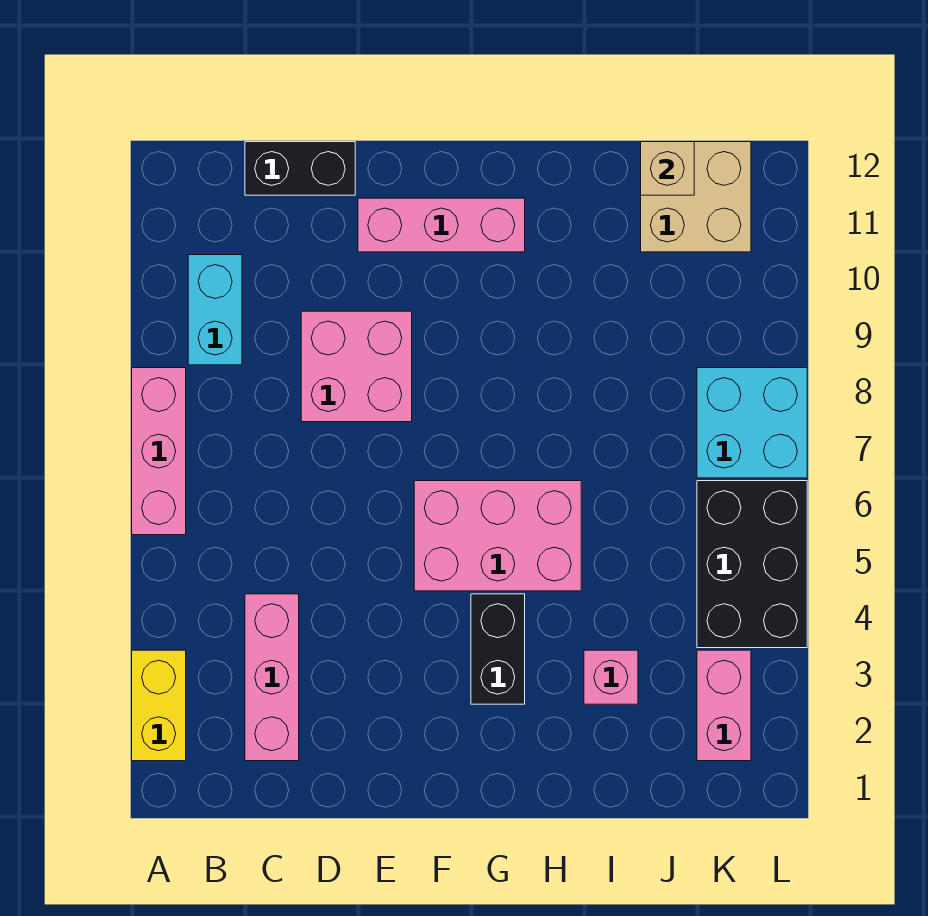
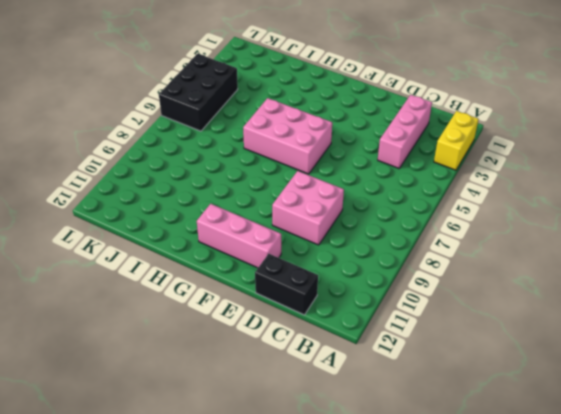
none -> pink 1x3 brick [132,368,186,535]
none -> cyan 1x2 brick [188,255,242,365]
none -> black 1x2 brick [471,594,525,704]

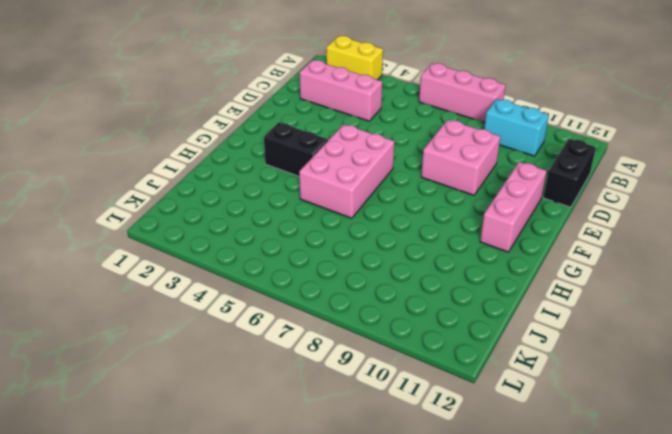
none -> pink 1x1 brick [584,650,638,704]
none -> tan 2x2 brick [641,142,751,252]
none -> pink 1x2 brick [697,650,751,761]

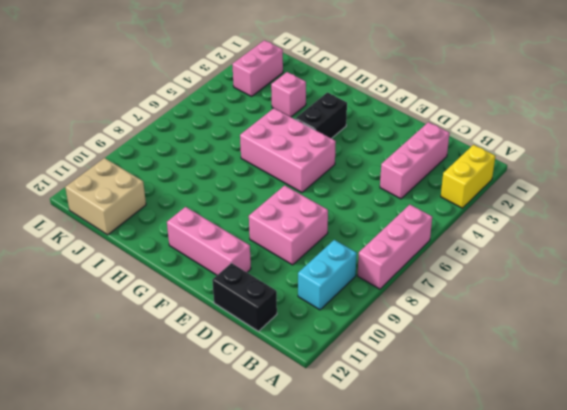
none -> black 2x3 brick [697,481,807,648]
none -> cyan 2x2 brick [697,368,807,478]
none -> tan 1x1 brick [641,142,694,195]

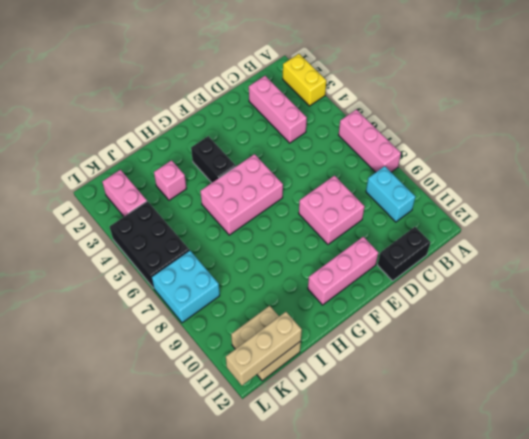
tan 1x3 brick [226,312,302,385] -> tan 1x1 brick [641,142,694,195]

